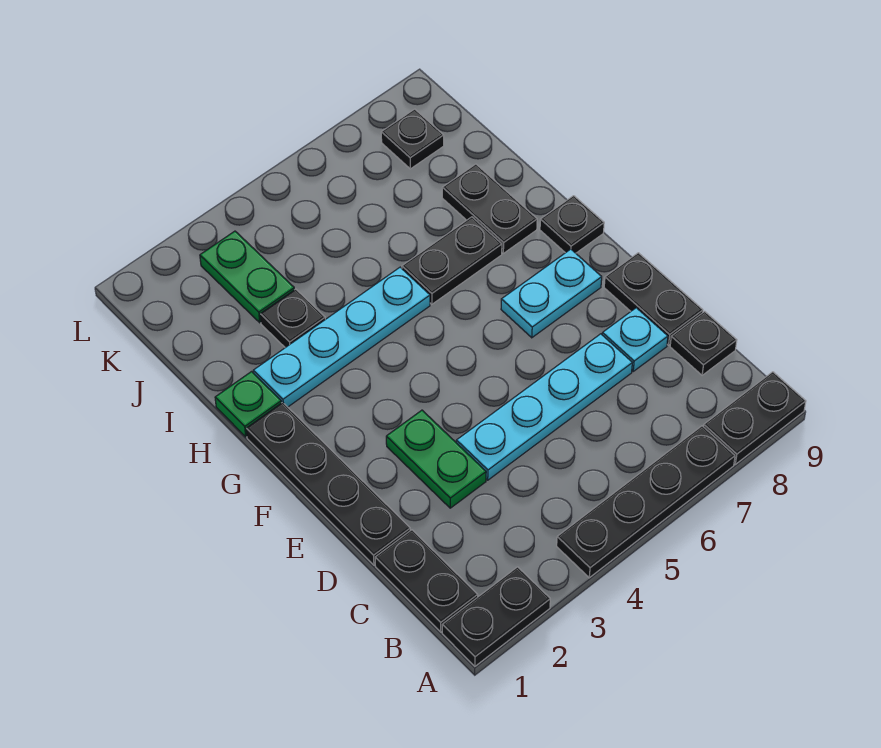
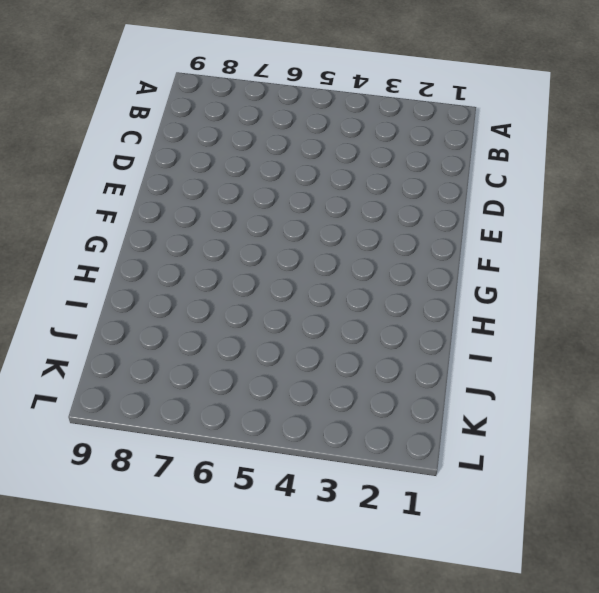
none -> black 1x2 plate [442,567,550,666]
none -> black 1x4 plate [557,426,735,578]
none -> black 1x2 plate [704,372,806,464]

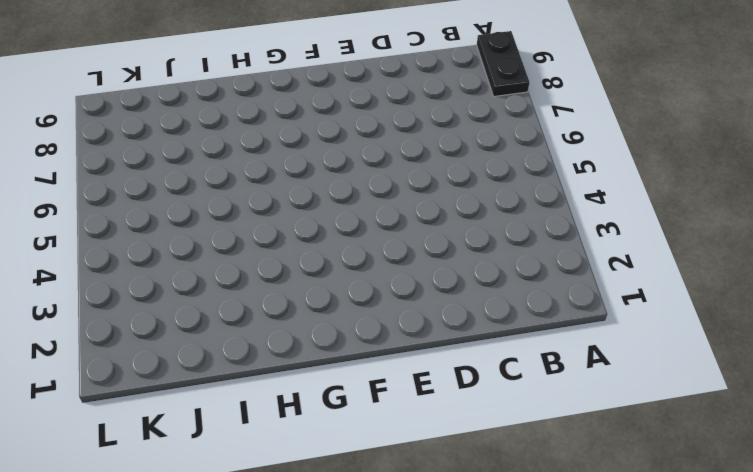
none -> black 1x2 plate [442,567,550,666]
none -> black 1x4 plate [557,426,735,578]
none -> black 1x2 plate [375,530,478,632]

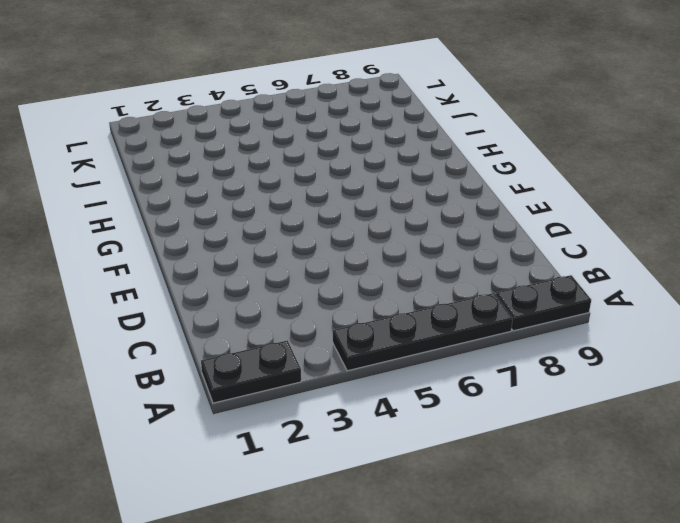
none -> black 1x2 plate [375,530,478,632]
none -> black 1x1 plate [670,311,737,375]
none -> black 1x4 plate [246,402,410,565]

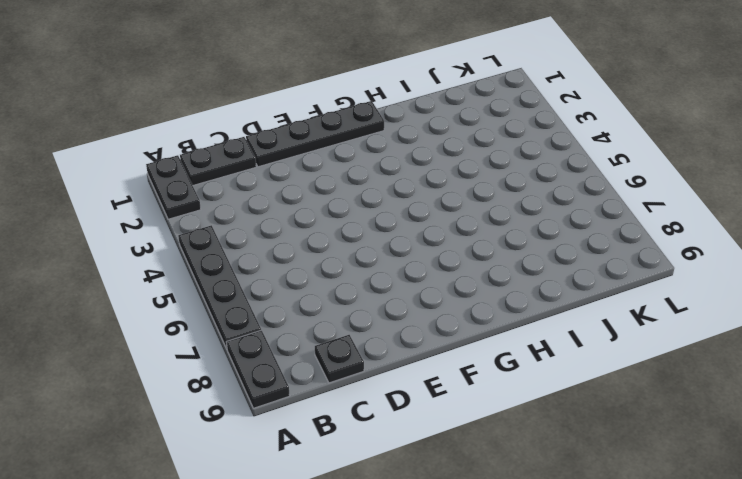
none -> green 1x2 plate [386,410,486,508]
none -> cyan 1x4 plate [456,334,632,480]
none -> cyan 1x1 plate [602,308,668,371]

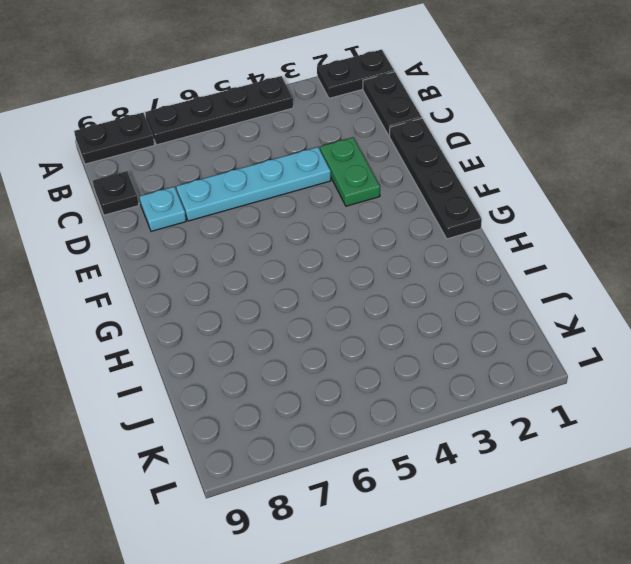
none -> black 1x2 plate [604,253,703,345]
none -> cyan 1x2 plate [501,249,602,338]
none -> black 1x1 plate [540,196,604,253]

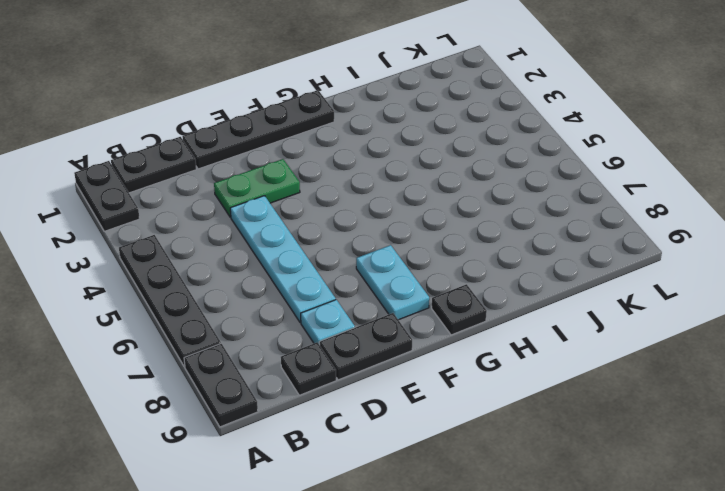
none -> green 1x1 plate [215,372,281,437]
none -> cyan 1x4 plate [253,267,430,407]
none -> black 1x2 plate [402,217,502,304]

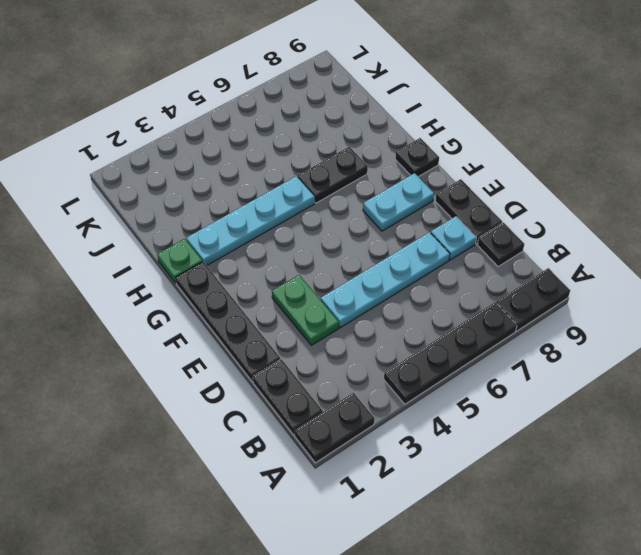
none -> black 1x2 plate [442,164,537,253]
none -> black 1x1 plate [260,289,325,348]
none -> green 1x2 plate [200,231,294,323]

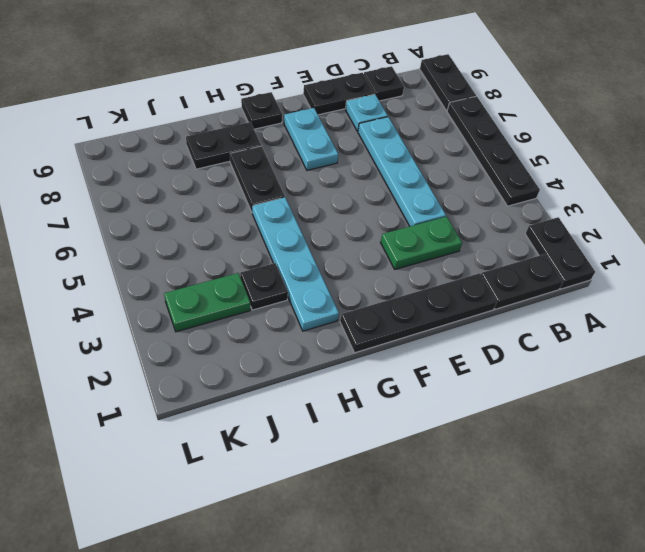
none -> green 1x1 plate [215,372,281,437]
none -> black 1x1 plate [381,109,444,169]

